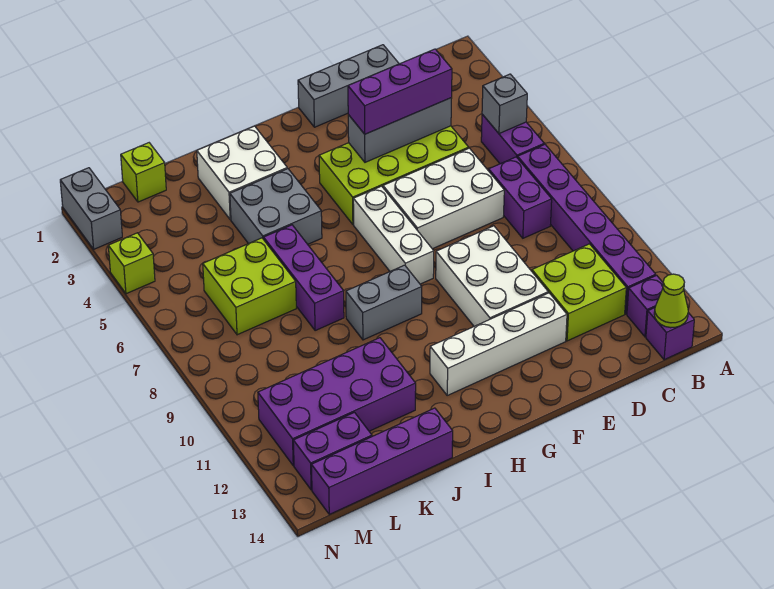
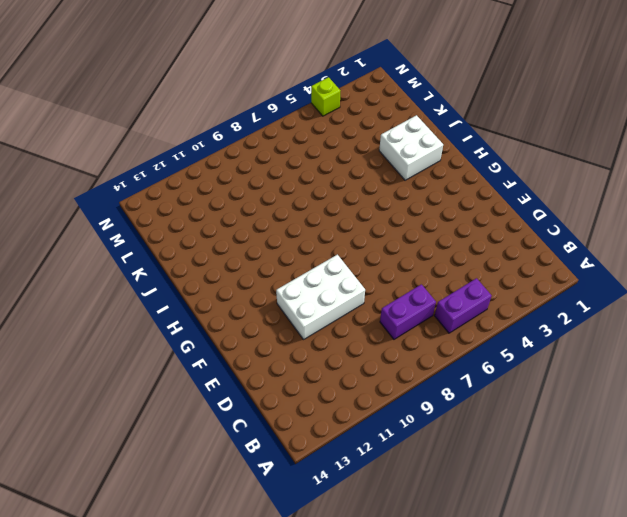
none -> purple 1x6 brick [518,144,656,314]
none -> purple 1x1 brick [627,275,663,337]
none -> purple 1x1 brick [646,308,694,360]

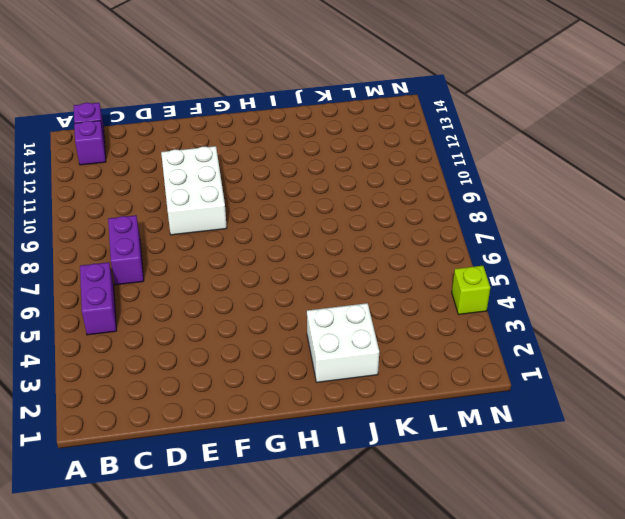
none -> purple 1x6 brick [518,144,656,314]
none -> lime 2x2 brick [532,244,626,341]
none -> grey 1x3 brick [298,45,399,127]

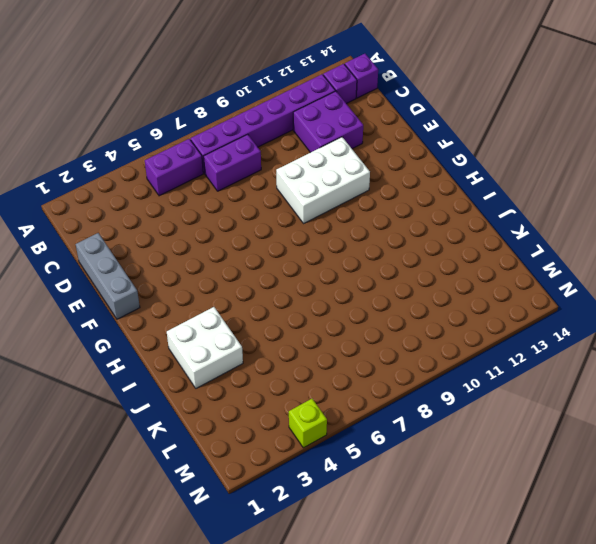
purple 2x2 brick [293,91,363,153] -> lime 2x2 brick [532,244,626,341]
none -> lime 2x4 brick [319,126,469,225]
none -> white 2x3 brick [383,148,504,249]
none -> white 1x4 brick [430,293,567,395]

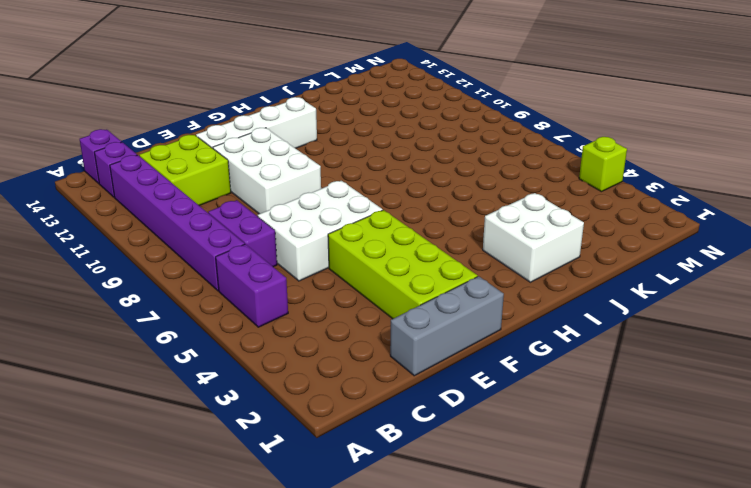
lime 2x4 brick [328,210,478,319] -> lime 2x4 brick turned to [319,126,469,225]
none -> white 1x3 brick [353,186,434,284]
none -> grey 1x2 brick [346,265,422,340]
none -> grey 2x2 brick [230,169,322,244]

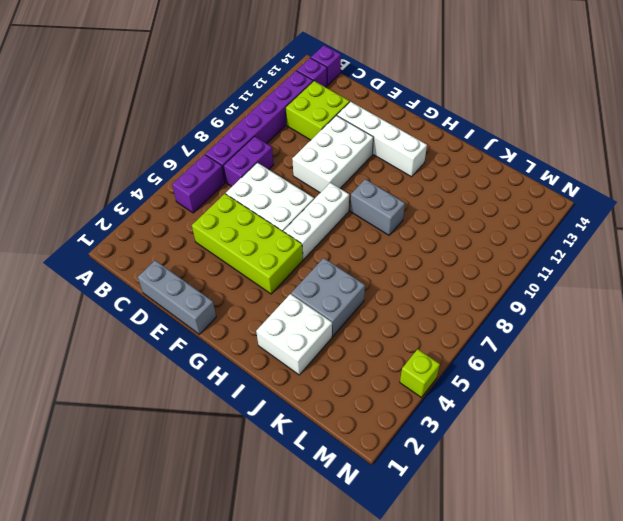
none -> purple 1x3 brick [264,225,344,331]
none -> purple 2x4 brick [258,338,416,466]
none -> purple 1x4 brick [311,408,453,514]

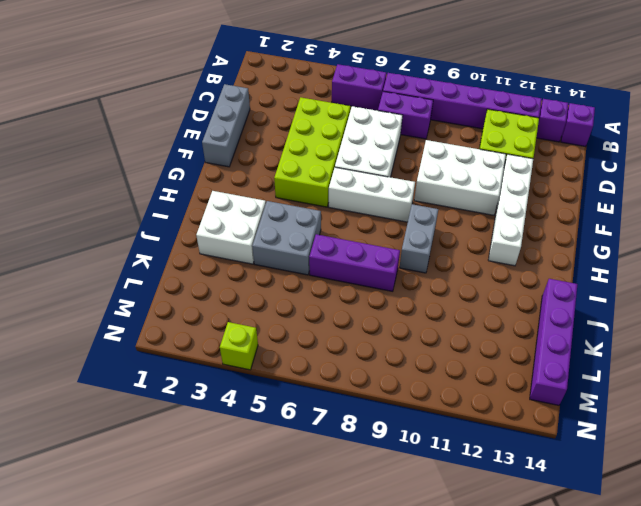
none -> purple 2x4 brick [258,338,416,466]
none -> lime 2x2 brick [203,238,296,335]
none -> lime 1x1 brick [121,143,166,202]

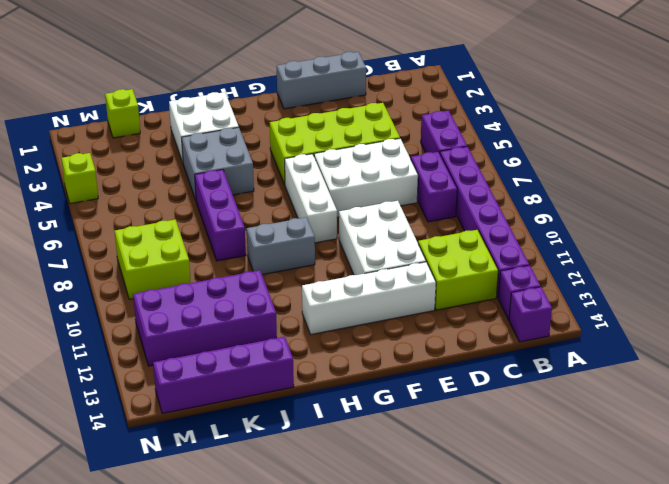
lime 2x2 brick [115,220,191,299] -> lime 2x2 brick moved to [203,238,296,335]
none -> purple 1x2 brick [293,412,372,490]
none -> grey 1x2 brick [60,168,122,249]
none -> grey 1x1 brick [482,74,527,134]

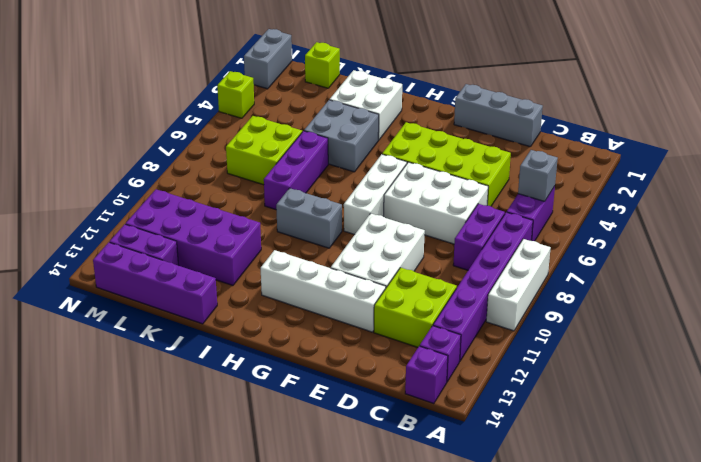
white 1x3 brick [486,239,551,331] -> none
none -> lime 1x1 cone [654,274,688,328]
none -> grey 1x3 brick [348,98,452,162]
none -> purple 1x3 brick [348,49,452,134]

